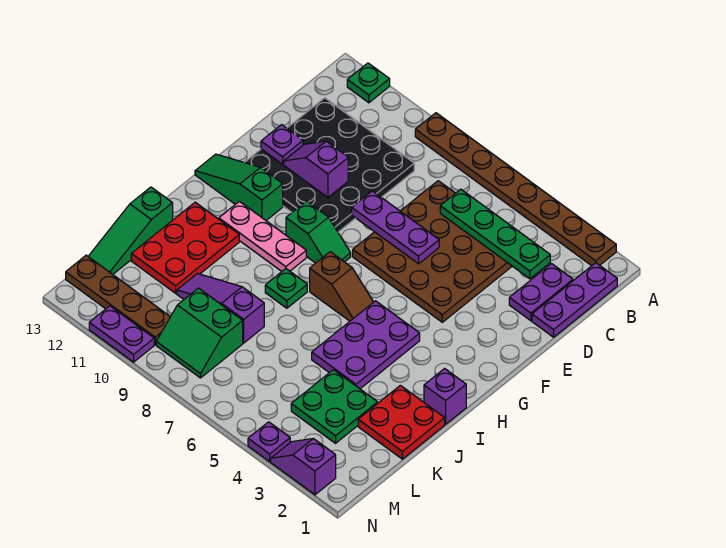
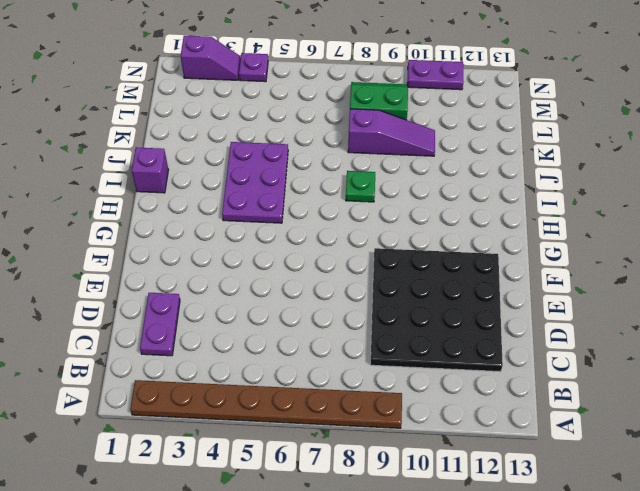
none -> green 1x1 plate [347,63,390,103]
none -> purple 1x3 plate [532,263,617,337]
none -> brown 4x4 plate [353,181,512,322]

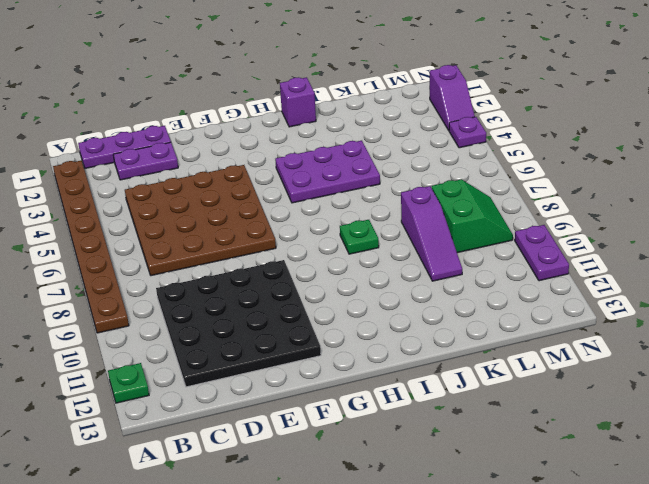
none -> green 1x2 slope [286,201,351,263]
none -> green 1x3 slope [195,154,283,220]
none -> brown 1x2 slope [310,252,373,321]

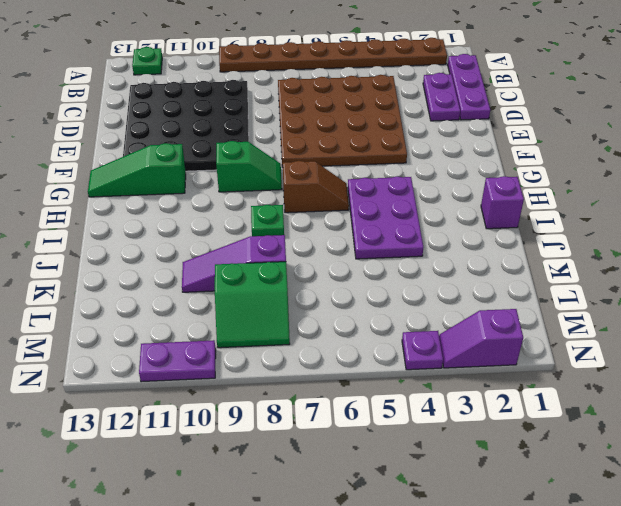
none -> pink 1x3 plate [219,202,306,271]
none -> red 2x3 plate [131,202,239,293]
none -> red 2x2 plate [358,385,445,459]

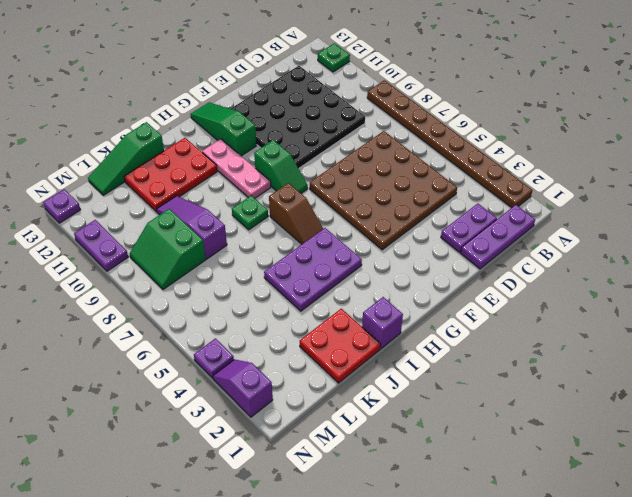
purple 1x1 plate [43,189,80,223] -> purple 1x1 plate moved to [261,125,303,164]
none -> green 2x2 plate [291,370,378,443]
none -> brown 1x4 plate [66,255,170,345]
none -> green 1x4 plate [440,189,550,279]

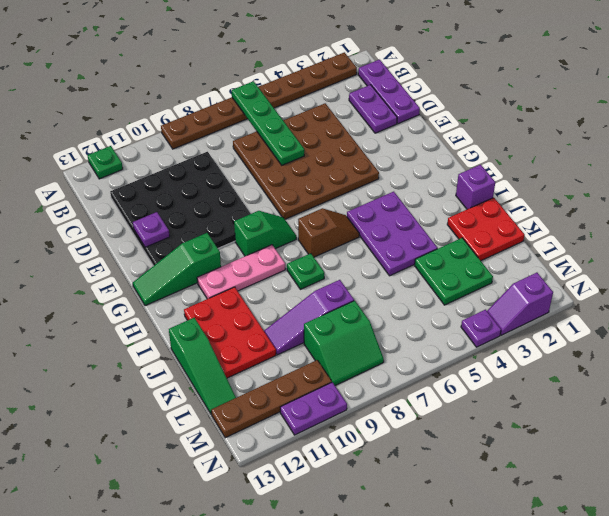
green 1x4 plate [232,81,304,165] -> green 1x4 plate turned to [440,189,550,279]
none -> purple 1x3 plate [352,191,439,264]
none -> purple 1x2 slope [284,141,348,197]

